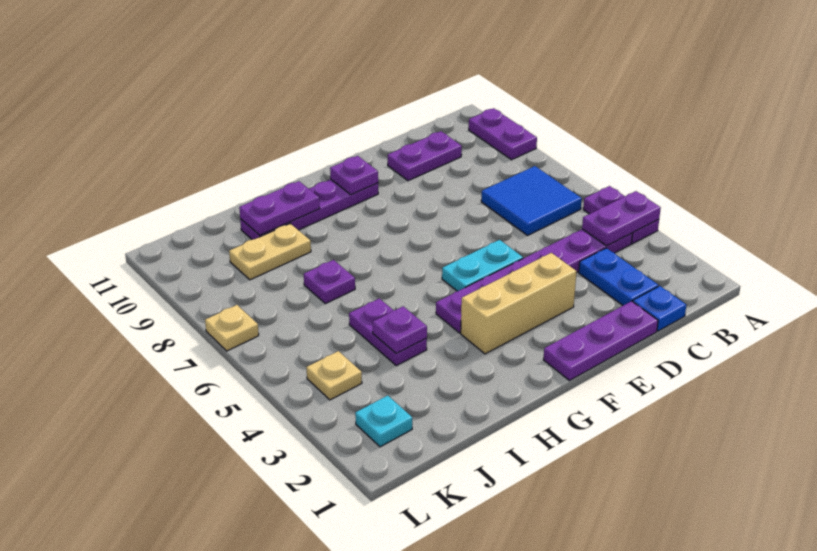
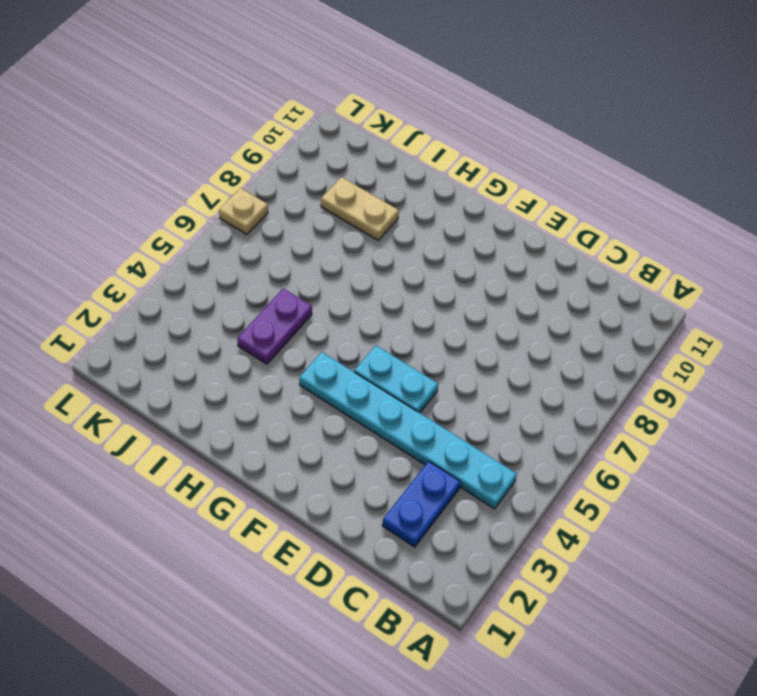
cyan 1x6 plate [299,352,517,509] -> purple 1x6 plate [436,229,632,333]
none -> purple 1x2 plate [583,186,659,244]
none -> purple 1x2 plate [469,108,537,160]
none -> blue 2x2 tile [481,166,582,235]

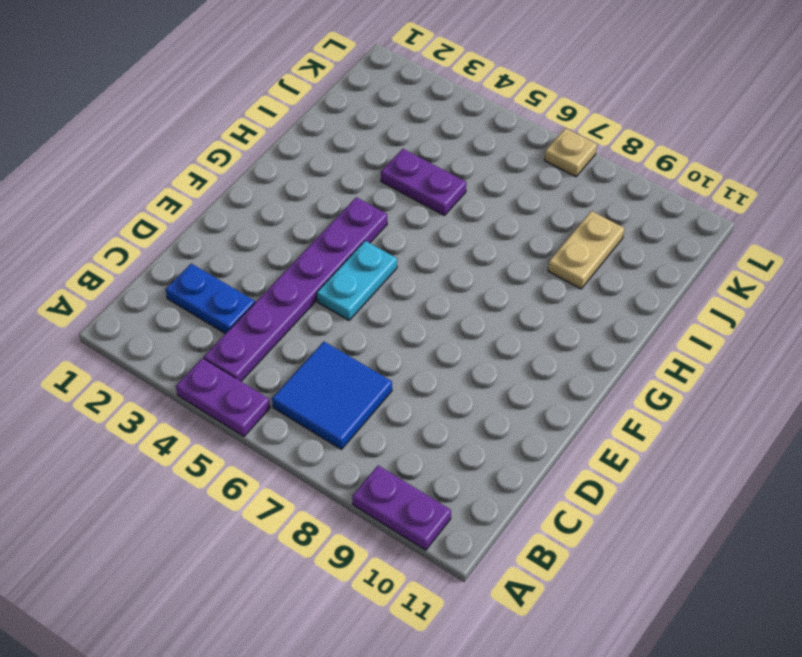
none -> blue 1x1 plate [633,286,686,331]
none -> purple 1x2 plate [388,131,462,181]
none -> purple 1x3 plate [543,301,658,381]

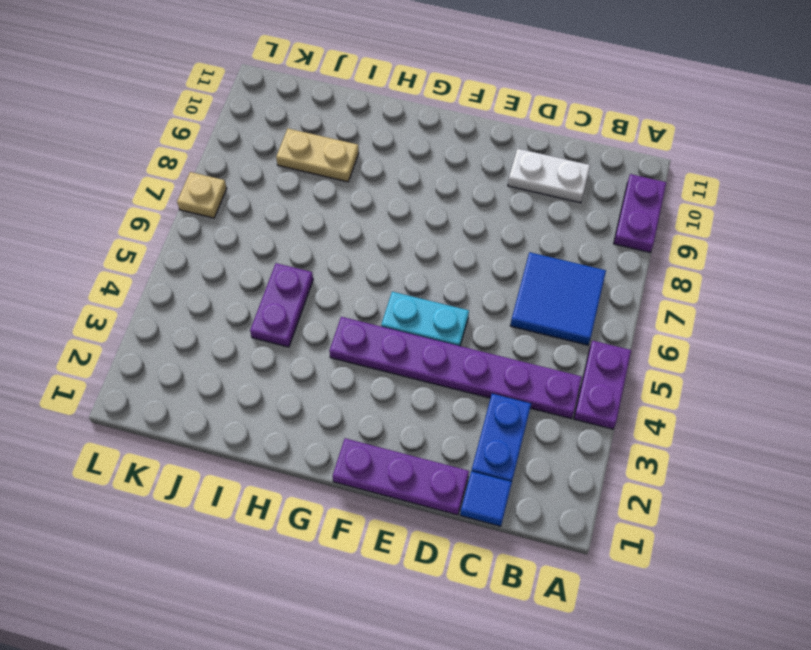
blue 1x1 tile [460,471,512,526] -> blue 1x1 plate [633,286,686,331]
white 1x2 plate [508,149,590,203] -> purple 1x2 plate [388,131,462,181]
none -> tan 1x3 brick [461,253,577,354]
none -> purple 1x4 plate [240,179,378,239]
none -> purple 1x1 plate [304,260,355,304]

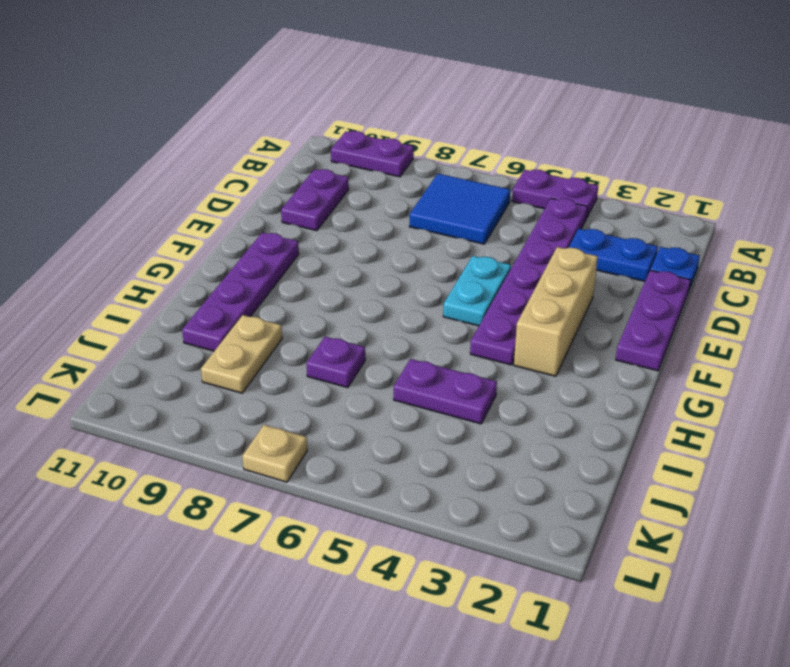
none -> cyan 1x1 plate [355,396,412,447]
none -> tan 1x1 plate [306,351,362,400]
none -> purple 1x2 plate [582,191,661,246]

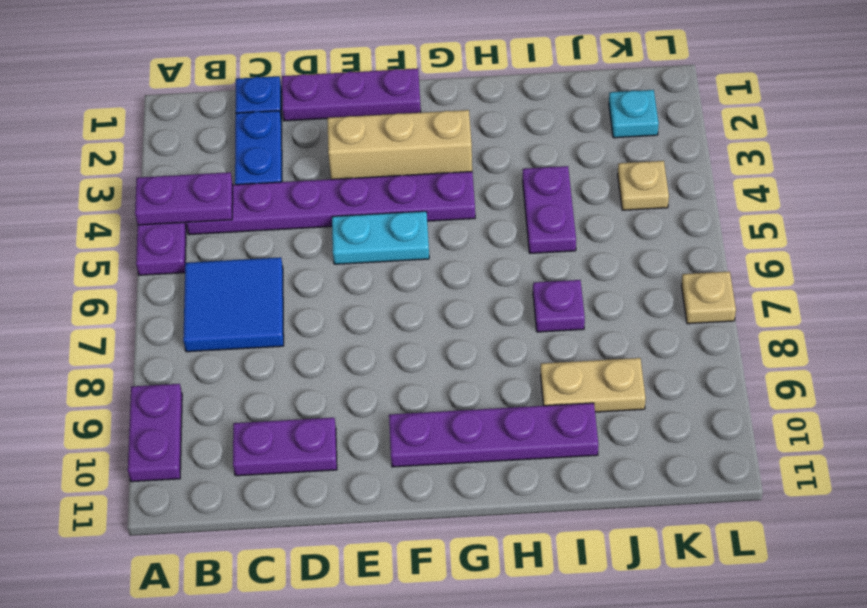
none -> purple 1x1 plate [330,156,378,195]
none -> purple 1x2 plate [239,181,320,235]
none -> purple 1x1 plate [373,306,427,353]

